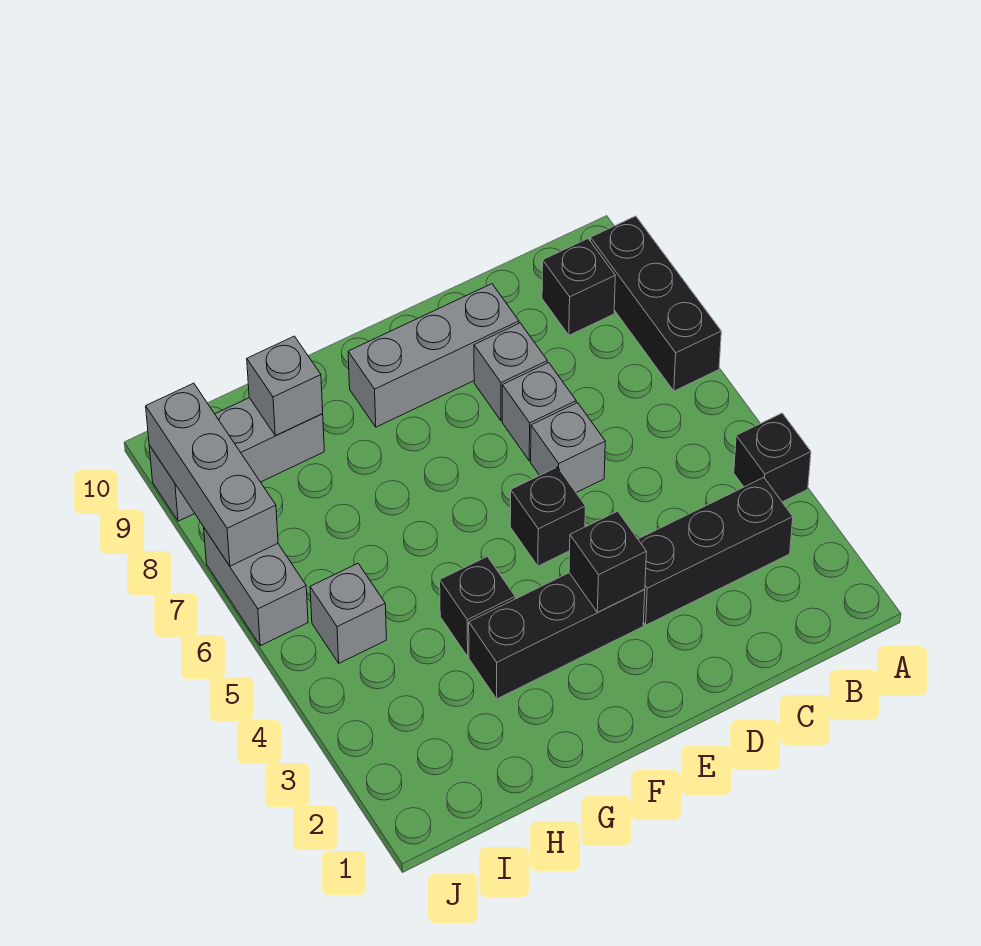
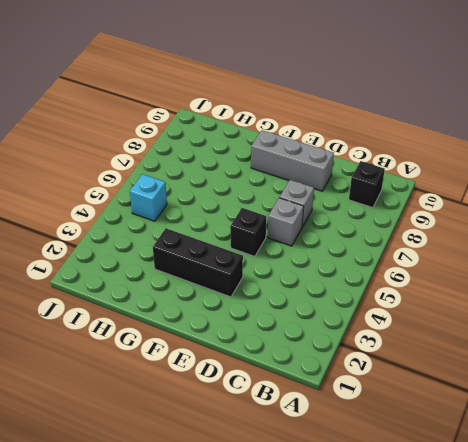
cyan 1x1 brick [130,174,167,221] -> grey 1x1 brick [310,564,387,663]
none -> black 1x1 brick [734,413,811,502]
none -> black 1x3 brick [590,216,721,391]
none -> black 1x3 brick [638,478,793,625]

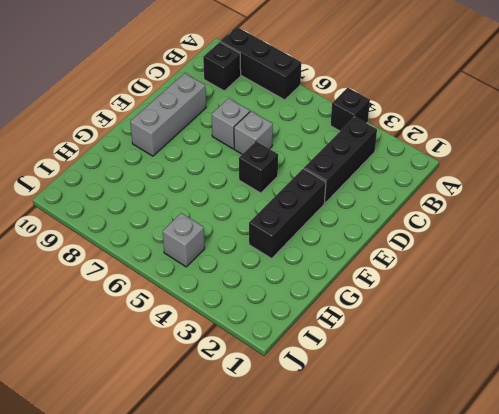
none -> grey 1x1 brick [474,323,547,421]
none -> black 1x1 brick [440,557,515,656]
none -> grey 1x3 brick [149,398,324,521]

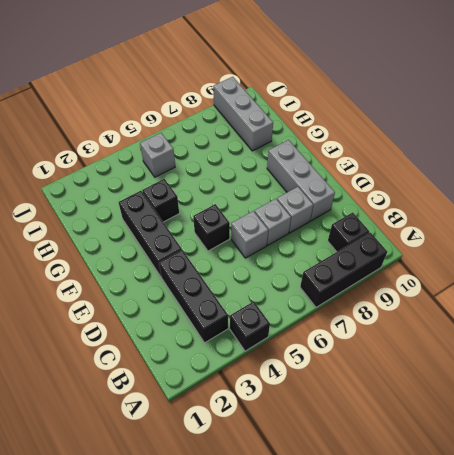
none -> grey 1x2 brick [204,528,308,646]
none -> black 1x1 brick [569,511,647,612]
none -> grey 1x1 brick [247,336,323,436]

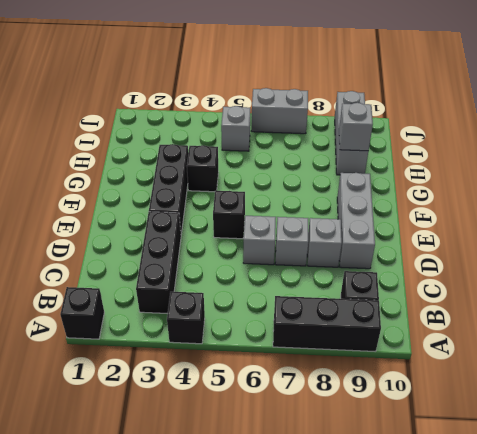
black 1x1 brick [60,287,104,339] -> black 1x1 brick moved to [569,511,647,612]
none -> grey 1x3 brick [146,383,278,566]

